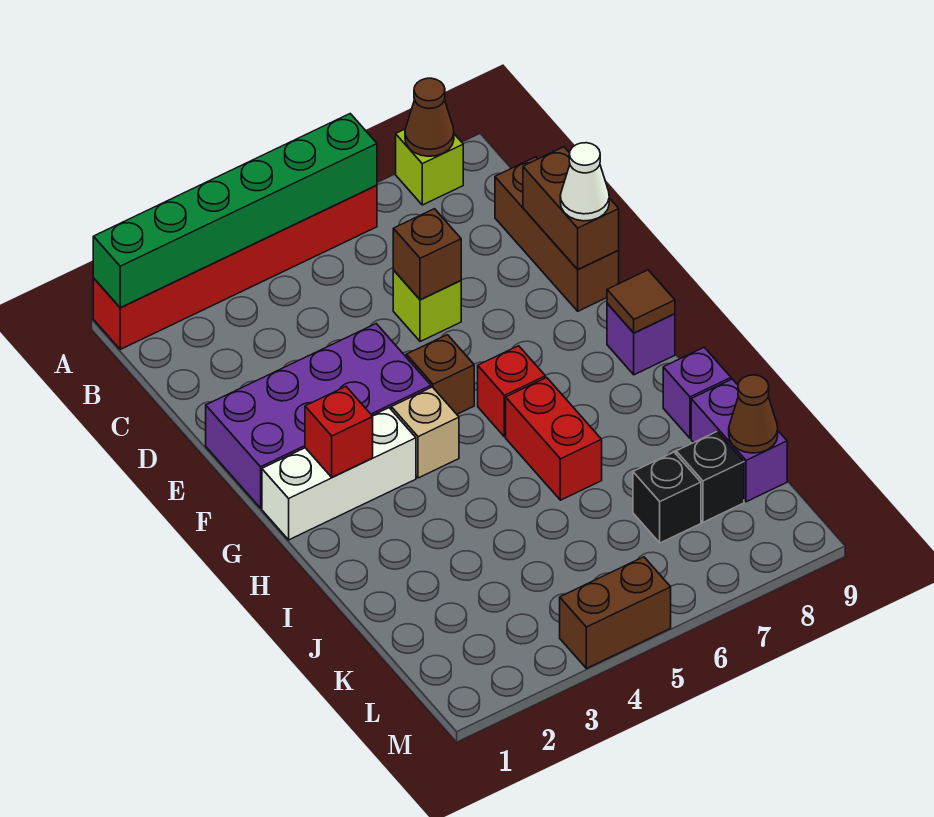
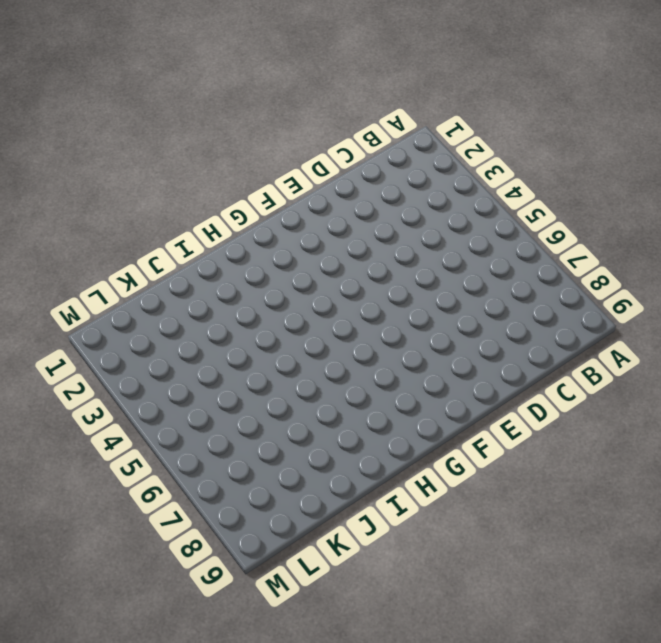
none -> red 1x6 brick [93,185,377,349]
none -> lime 1x1 brick [396,129,463,205]
none -> brown 1x3 brick [495,157,619,311]

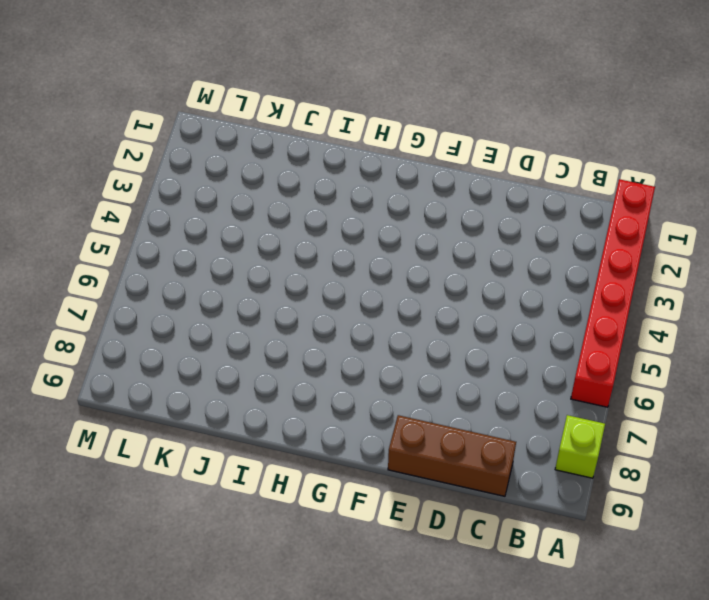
none -> lime 1x1 brick [393,270,461,342]
none -> purple 2x4 brick [206,324,431,508]
none -> brown 1x1 brick [406,335,474,414]

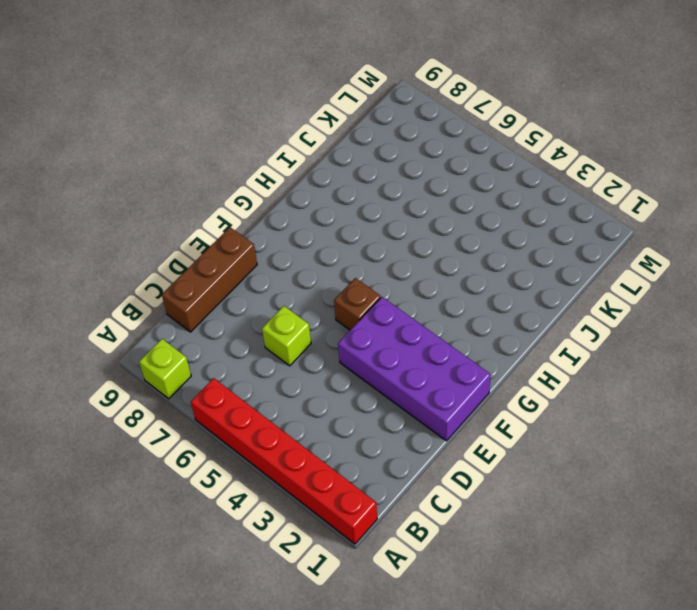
none -> white 1x3 brick [262,408,416,540]
none -> tan 1x1 brick [391,387,459,478]
none -> red 1x1 brick [478,346,545,437]

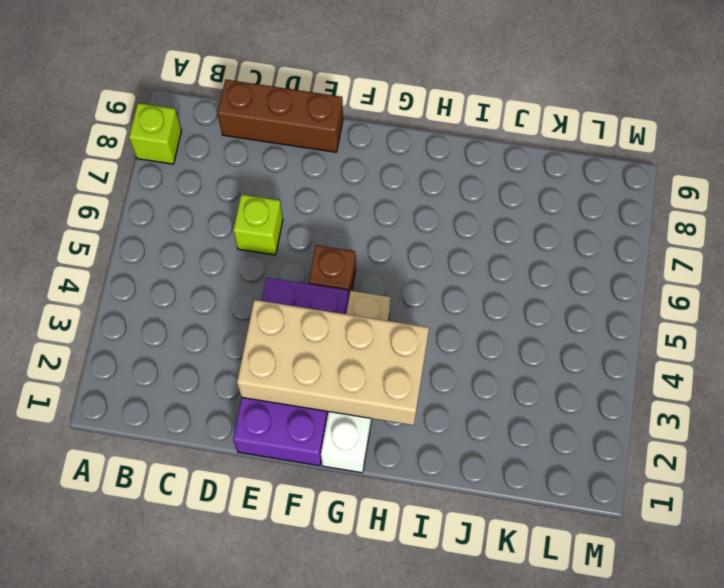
tan 2x4 brick [237,300,429,425] -> red 1x1 brick [305,387,373,477]
none -> red 1x6 brick [93,185,377,349]
none -> red 1x1 brick [478,346,545,437]
none -> purple 1x1 brick [607,304,675,375]

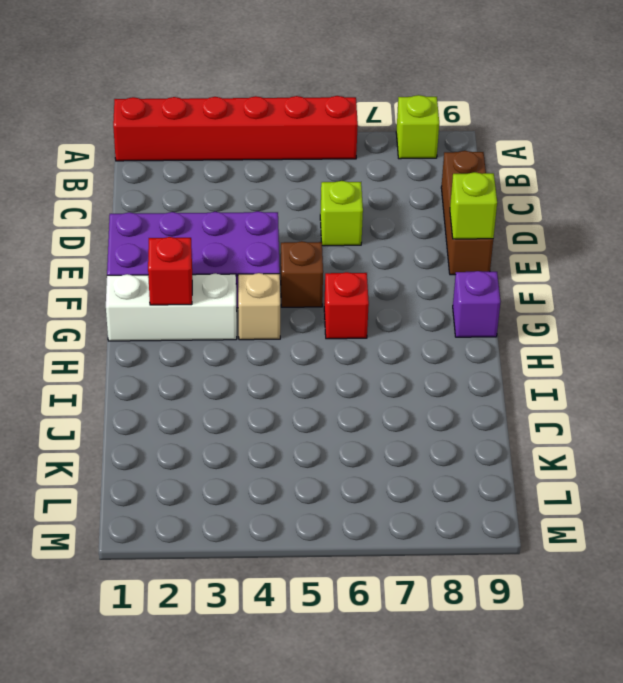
lime 1x1 brick [450,172,497,239] -> brown 1x2 brick [523,147,619,269]
none -> red 1x2 brick [506,378,602,500]
none -> purple 1x1 brick [663,347,731,438]
none -> purple 1x2 brick [691,379,787,502]

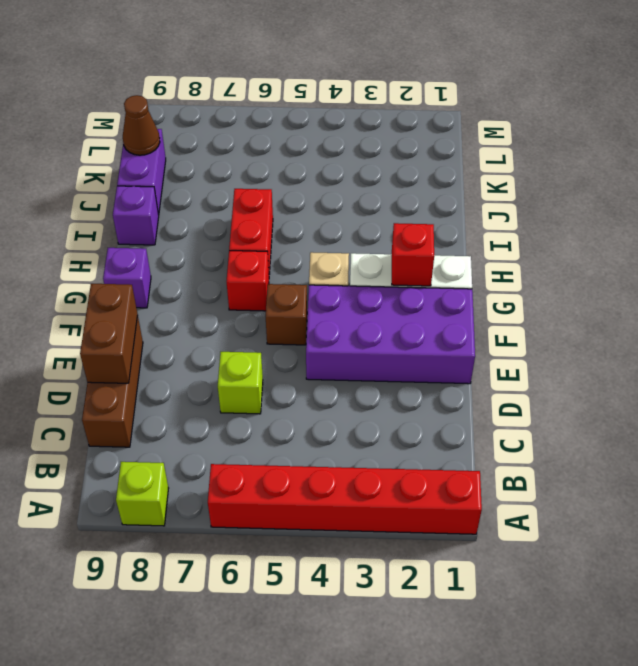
none -> black 1x1 brick [633,452,701,543]
none -> black 1x1 brick [676,432,744,522]
none -> brown 1x2 brick [560,557,671,668]

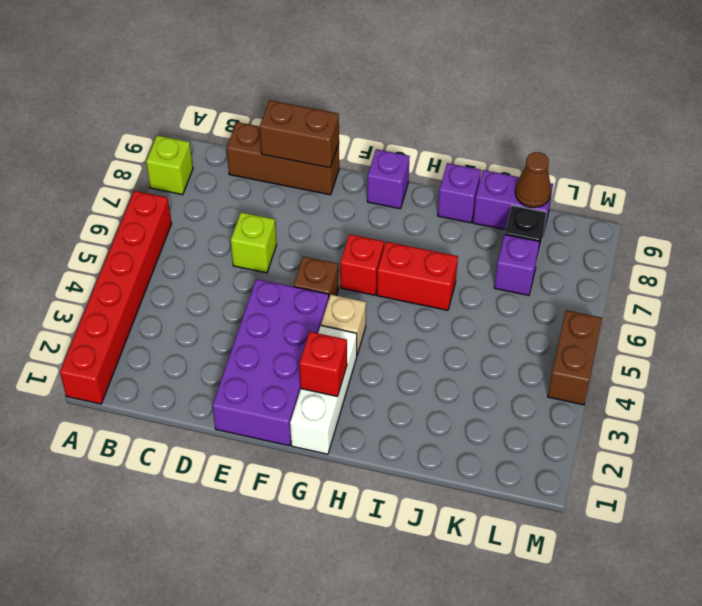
purple 1x1 brick [494,234,540,295] -> black 1x1 brick [633,452,701,543]
none -> green 1x6 brick [93,114,377,308]
none -> brown 1x1 cone [405,78,454,156]
none -> brown 1x1 brick [393,209,461,300]

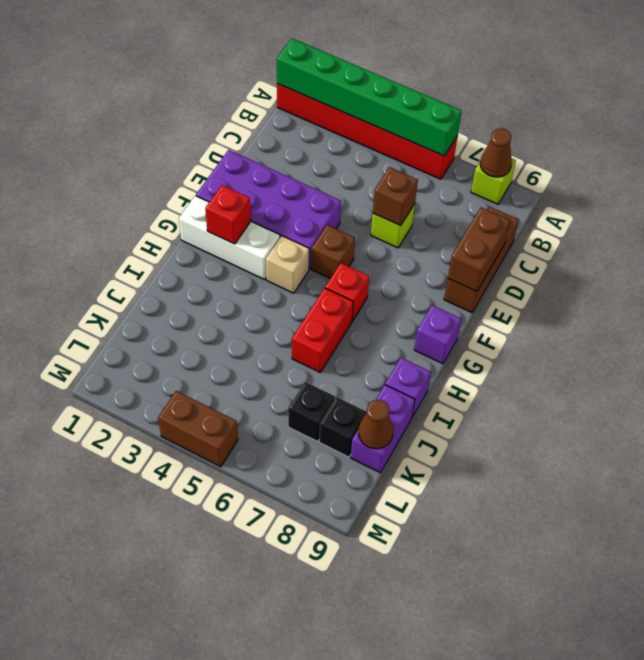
none -> brown 1x1 tile [607,270,675,333]
none -> white 1x1 cone [560,143,609,221]

